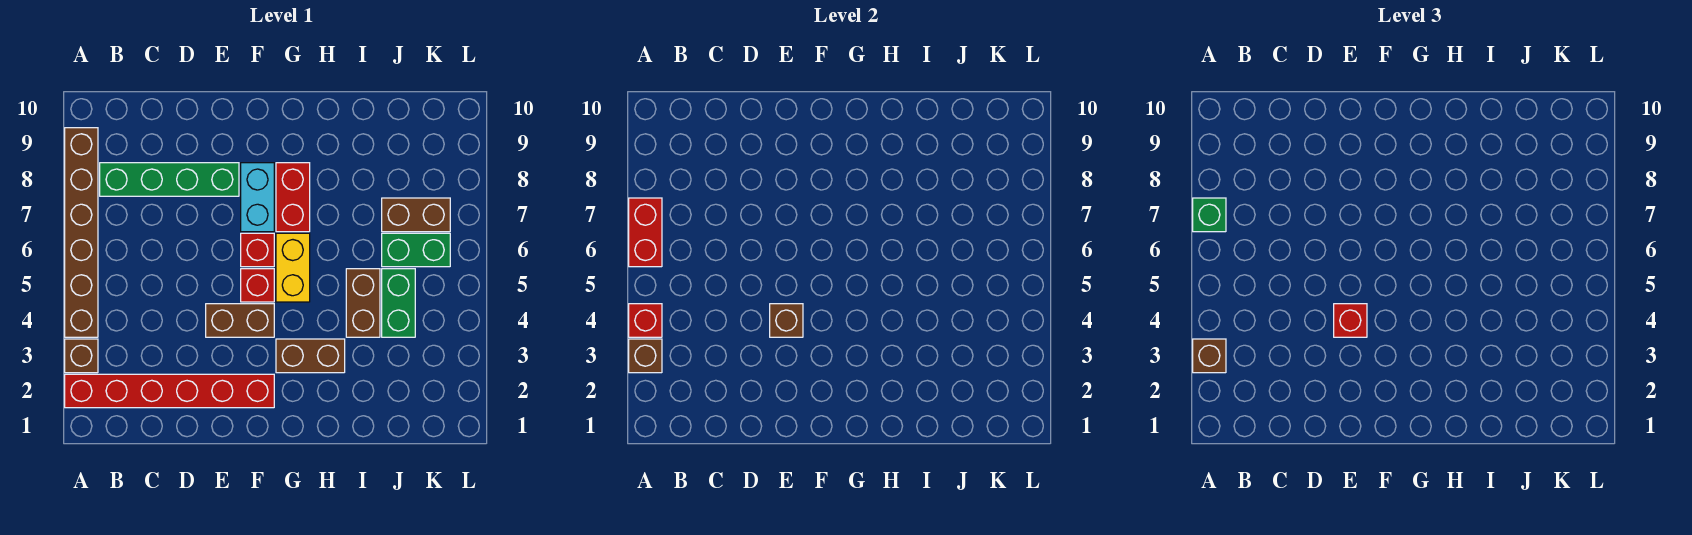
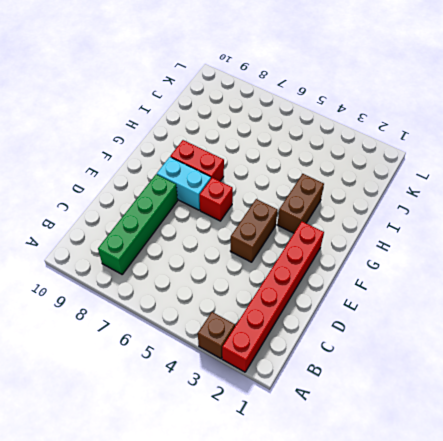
none -> brown 1x6 brick [65,128,98,337]
none -> red 1x1 brick [241,269,274,302]
none -> yellow 1x2 brick [276,233,310,302]

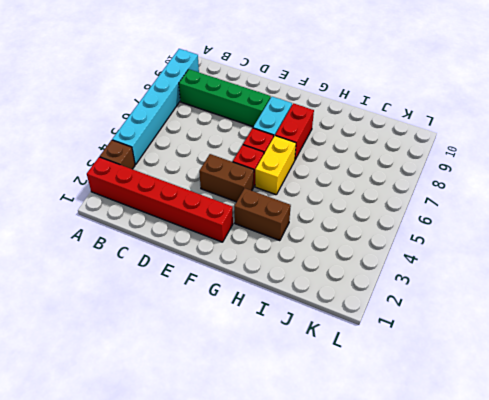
cyan 1x6 brick [112,49,199,165] -> brown 1x6 brick [65,128,98,337]
none -> brown 1x2 brick [346,269,380,337]
none -> green 1x2 brick [382,269,415,337]
none -> green 1x2 brick [382,233,450,267]

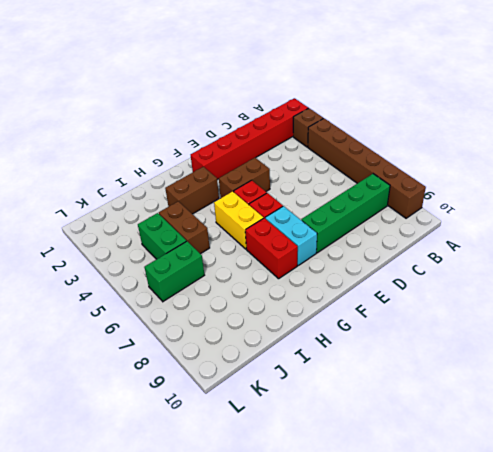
none -> brown 1x2 brick [382,198,450,232]
none -> brown 1x1 brick [629,339,662,373]
none -> red 1x1 brick [629,304,662,337]

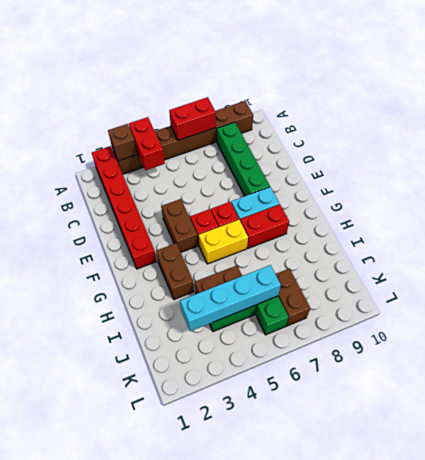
red 1x2 brick [129,117,165,170] -> red 1x1 brick [629,304,662,337]
cyan 1x4 brick [180,265,281,331] -> none
none -> brown 1x1 brick [770,304,803,337]
none -> brown 1x1 brick [1193,339,1226,373]
none -> green 1x1 brick [1193,198,1226,232]

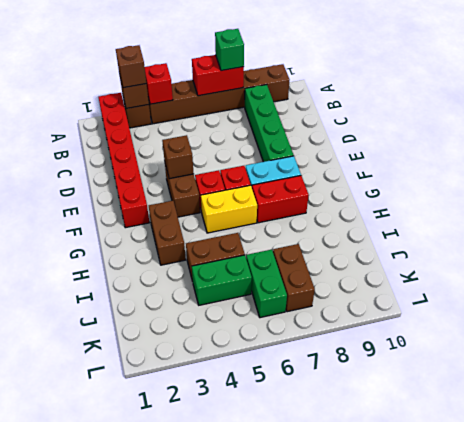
none -> red 1x1 brick [1334,304,1367,337]

